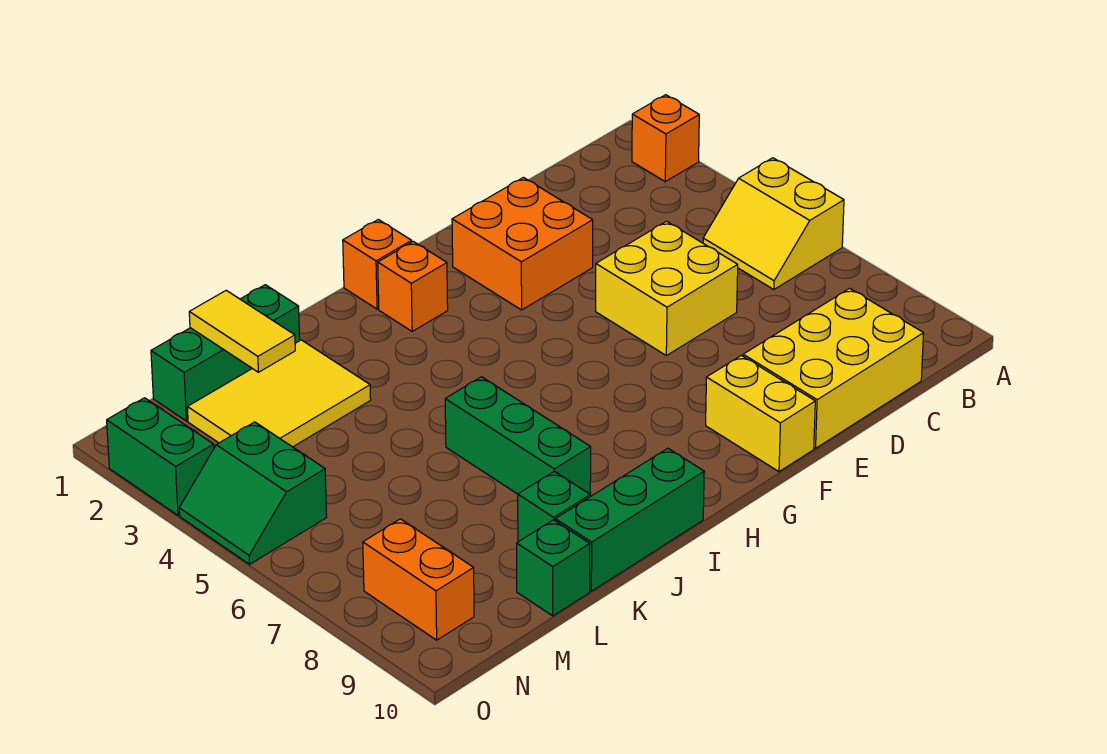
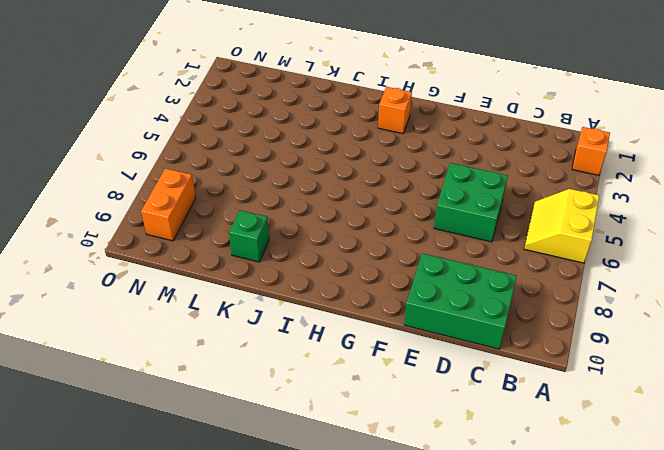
green 2x3 brick [404,253,517,349] -> yellow 2x3 brick [743,288,924,448]
green 2x2 brick [434,163,508,242] -> yellow 2x2 brick [596,221,738,355]
none -> orange 2x2 brick [452,178,593,310]
none -> yellow 1x2 brick [706,356,815,472]
none -> orange 1x1 brick [343,220,412,309]

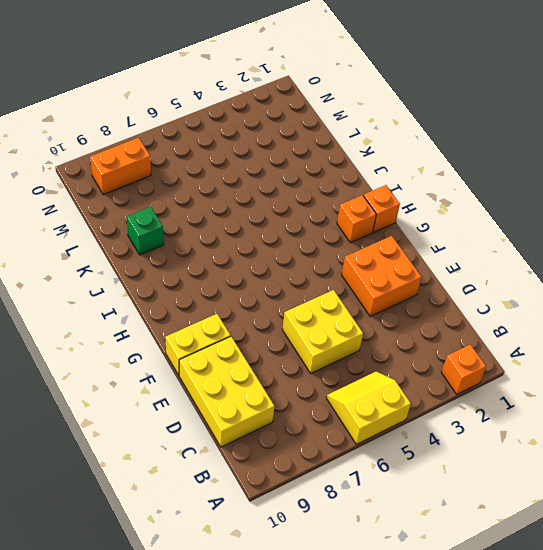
none -> green 1x3 brick [555,448,704,591]
none -> green 1x3 brick [445,377,591,494]
none -> green 1x3 brick [151,285,300,421]

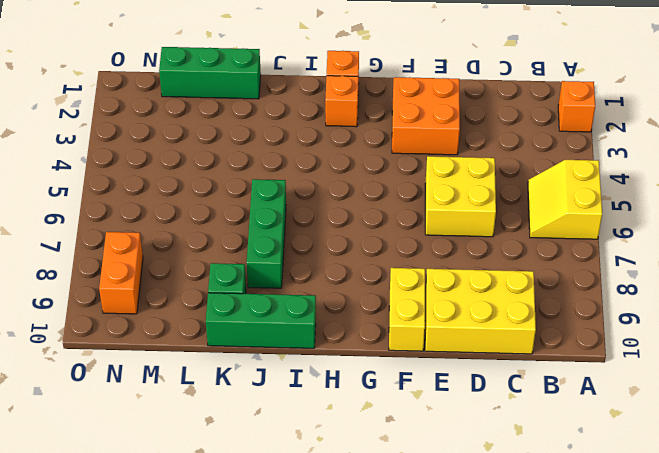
none -> yellow 2x3 tile [187,340,371,447]
none -> green 1x1 brick [517,520,590,616]
none -> green 2x2 slope [179,422,327,564]

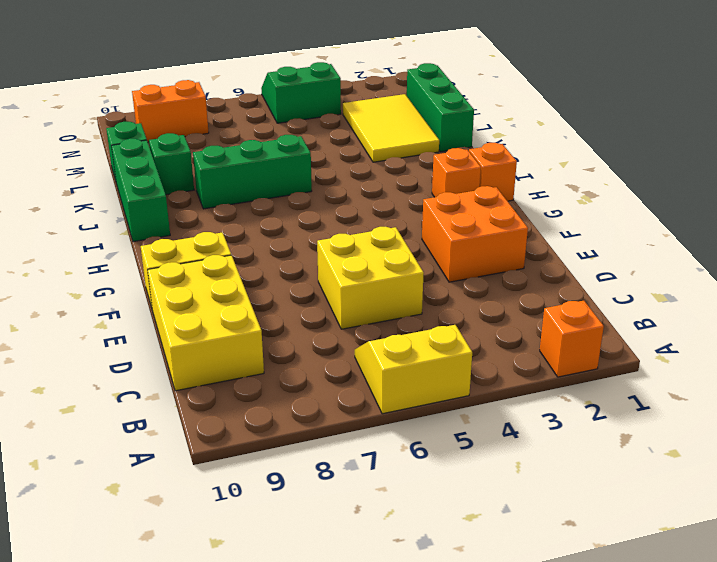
none -> green 1x2 brick [107,398,214,515]
none -> yellow 1x2 tile [189,290,295,372]

